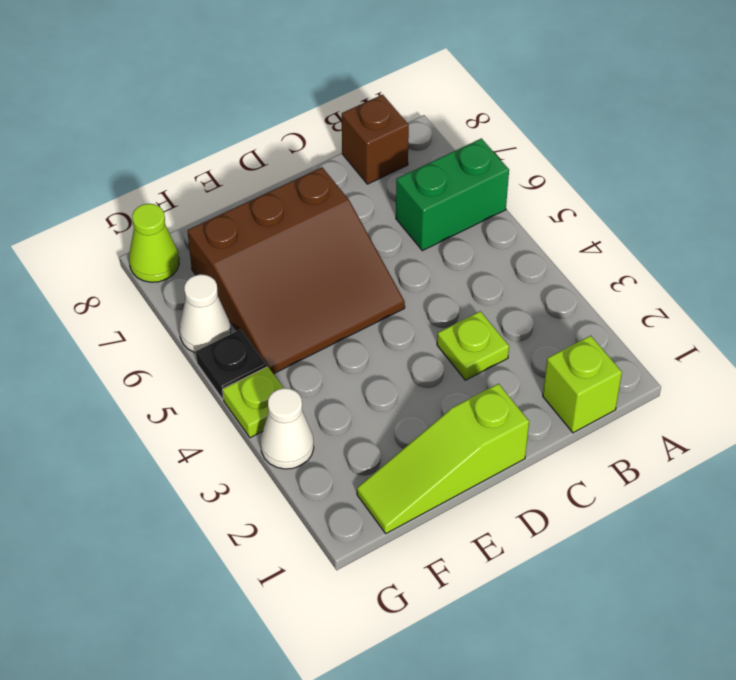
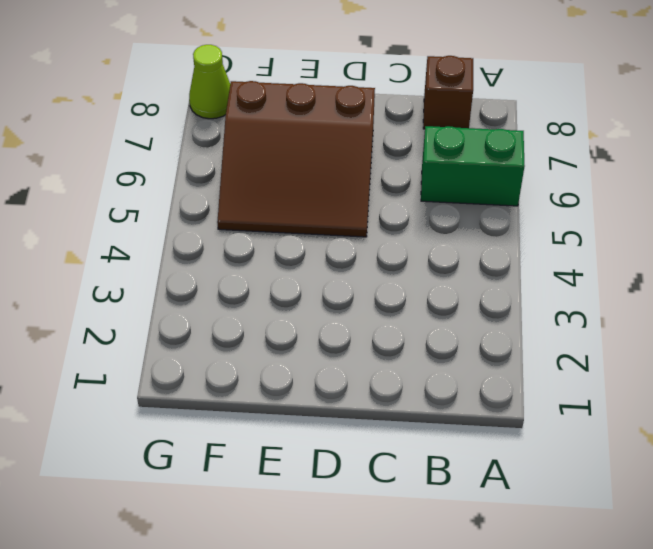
none -> lime 1x1 brick [543,336,622,433]
none -> lime 1x1 plate [437,311,509,380]

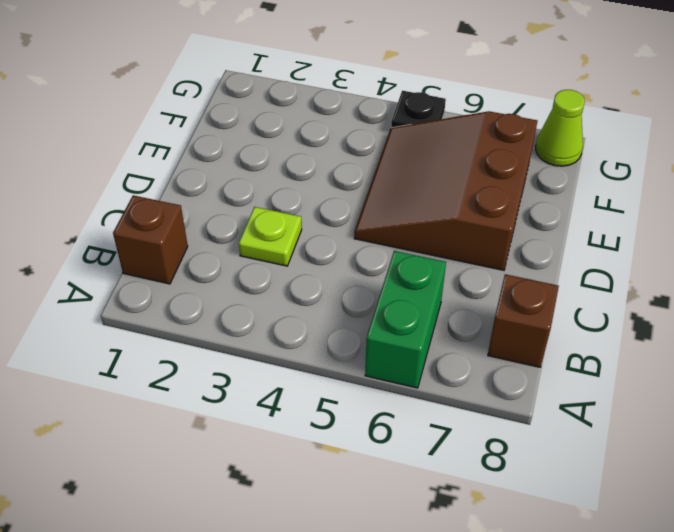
brown 1x1 brick [113,195,188,284] -> lime 1x1 brick [543,336,622,433]
none -> lime 1x3 slope [357,384,529,533]
none -> white 1x1 cone [261,388,314,469]

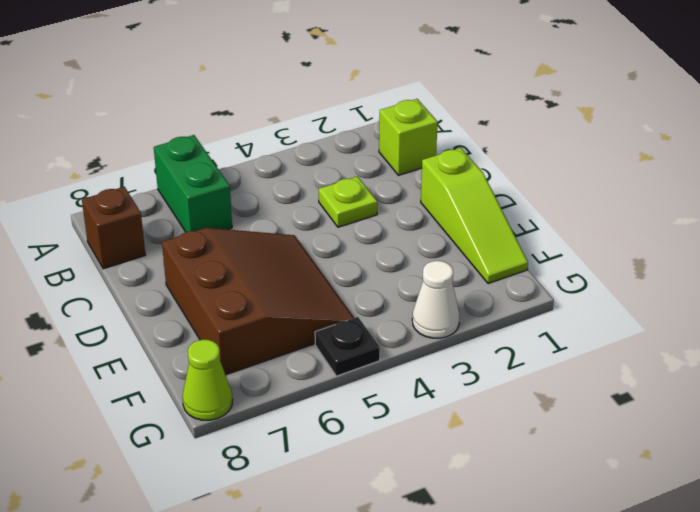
none -> lime 1x1 plate [223,367,283,438]
none -> white 1x1 cone [180,274,231,353]

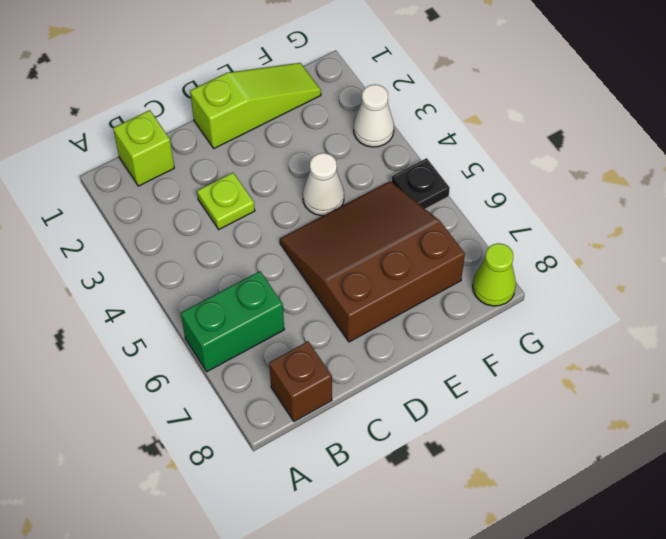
white 1x1 cone [303,153,344,216] -> white 1x1 cone moved to [180,274,231,353]
none -> lime 1x1 plate [223,367,283,438]

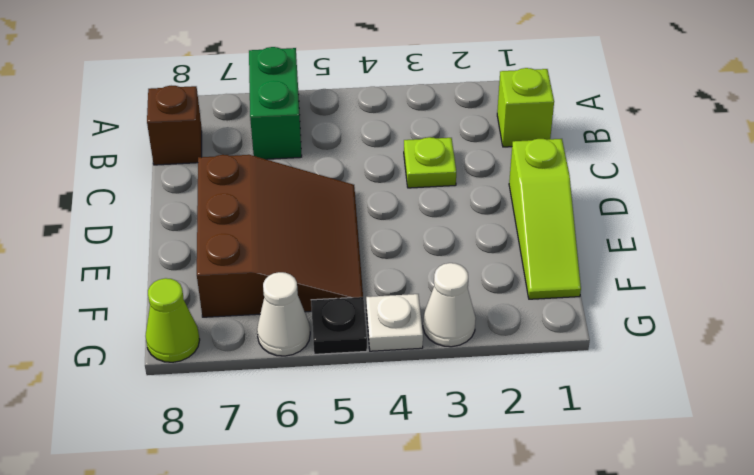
white 1x1 plate [366,294,423,351] -> lime 1x1 plate [223,367,283,438]

